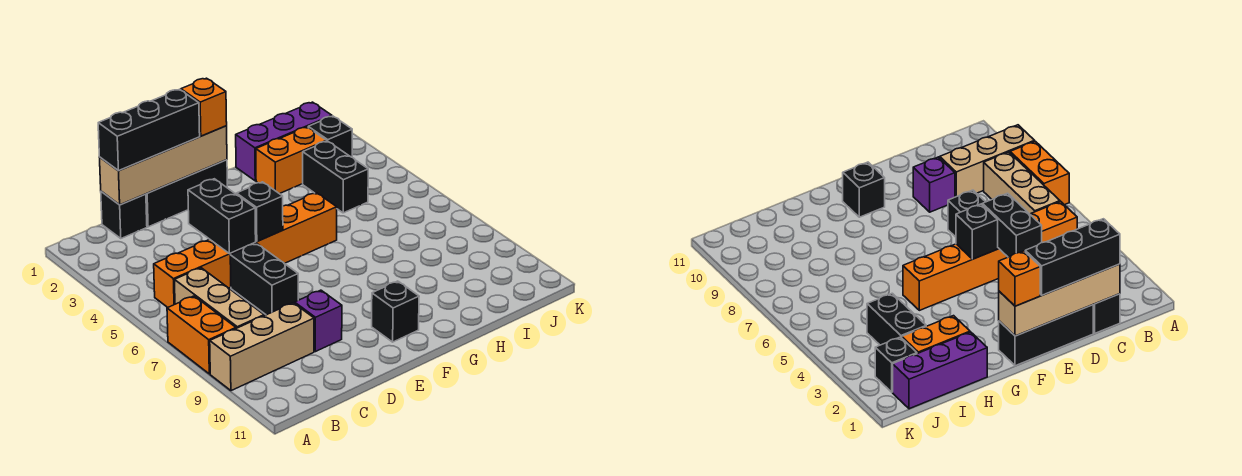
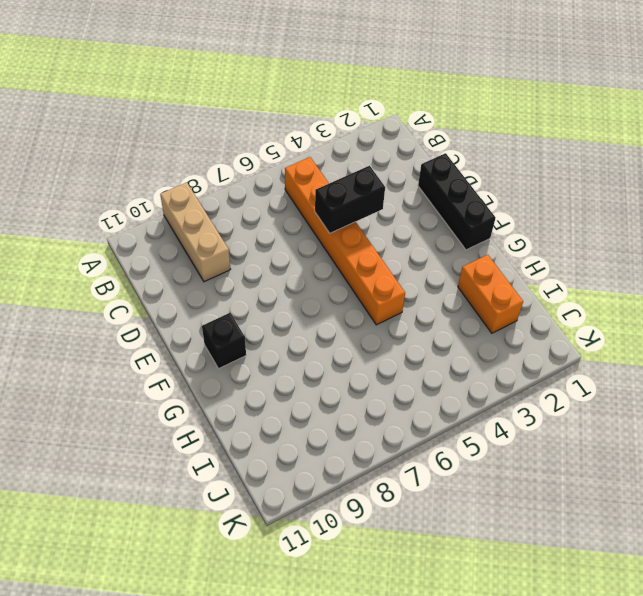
none -> orange 1x2 brick [167,296,236,374]
none -> tan 1x3 brick [175,268,264,328]
none -> black 1x1 brick [101,191,147,238]

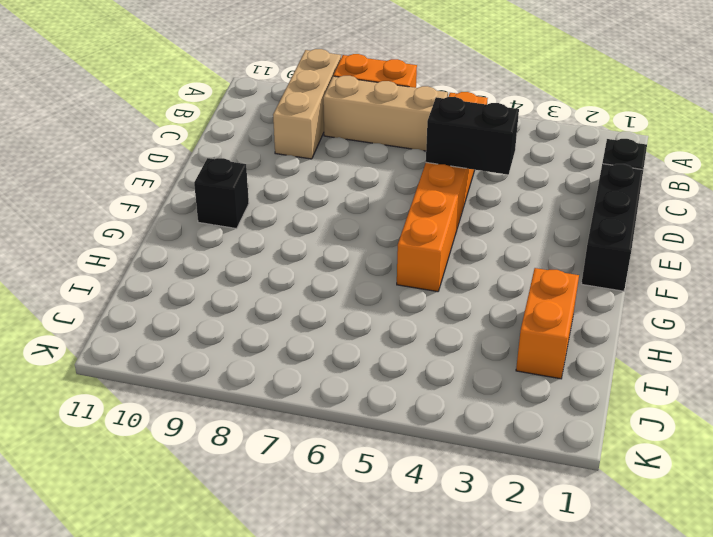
none -> black 1x2 brick [230,243,298,315]
none -> purple 1x1 brick [295,290,342,352]
none -> purple 1x3 brick [236,102,332,181]

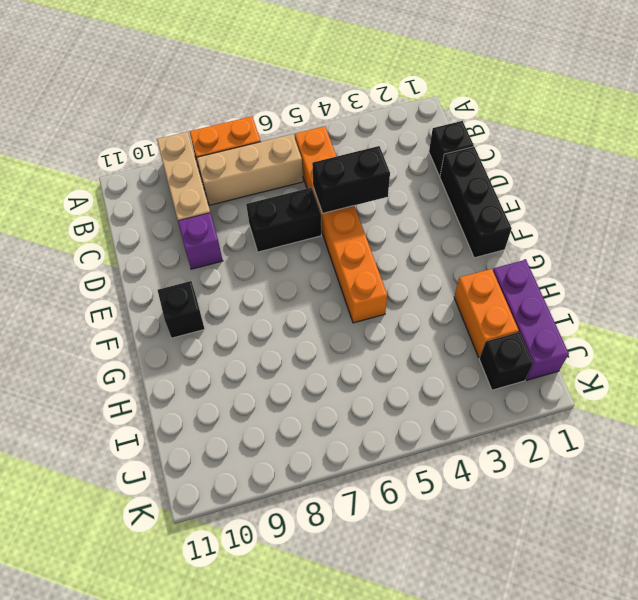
none -> black 1x2 brick [303,141,368,213]
none -> tan 1x4 brick [100,126,227,205]
none -> black 1x1 brick [236,182,283,241]

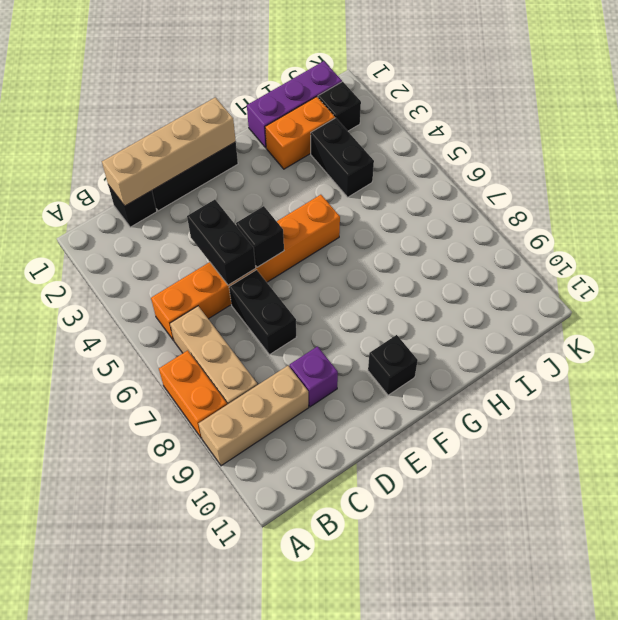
none -> black 1x3 brick [98,89,200,171]
none -> orange 1x1 brick [181,78,227,136]

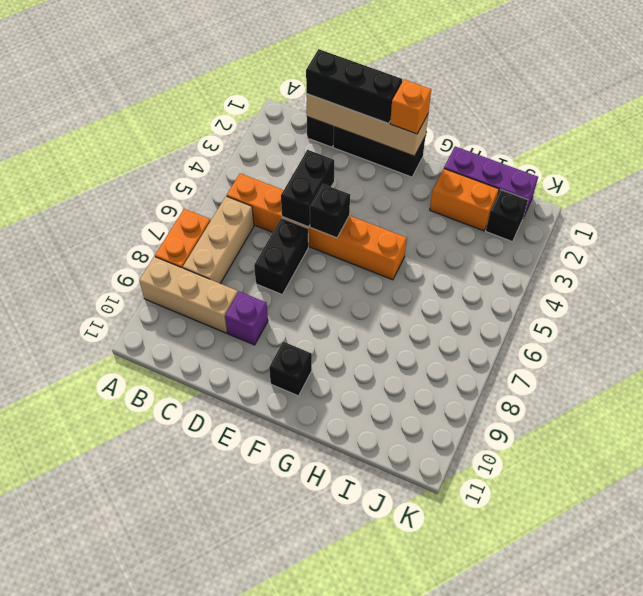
none -> black 1x2 brick [303,141,368,213]

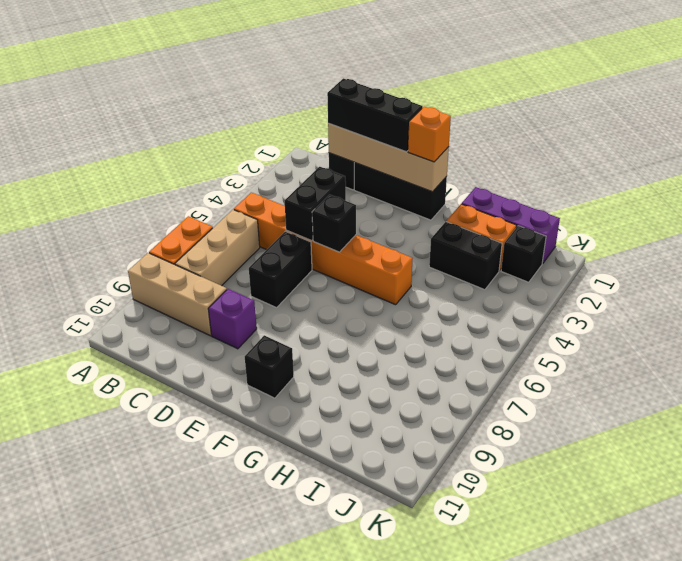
black 1x2 brick [429,222,502,290] -> black 1x2 brick turned to [303,141,368,213]

